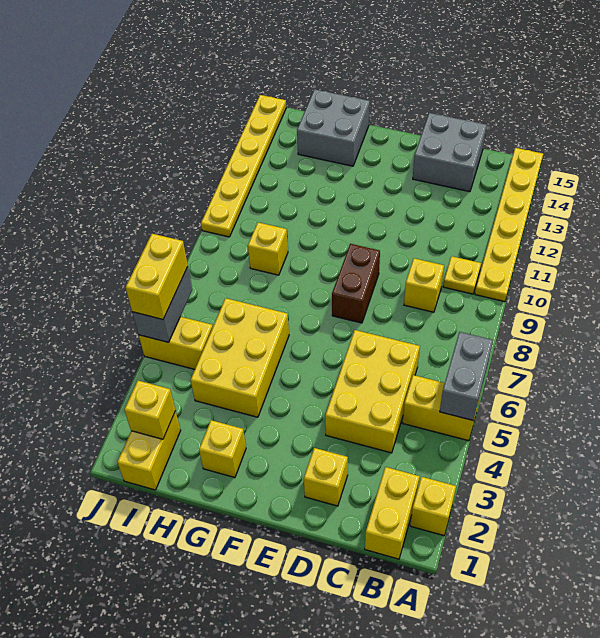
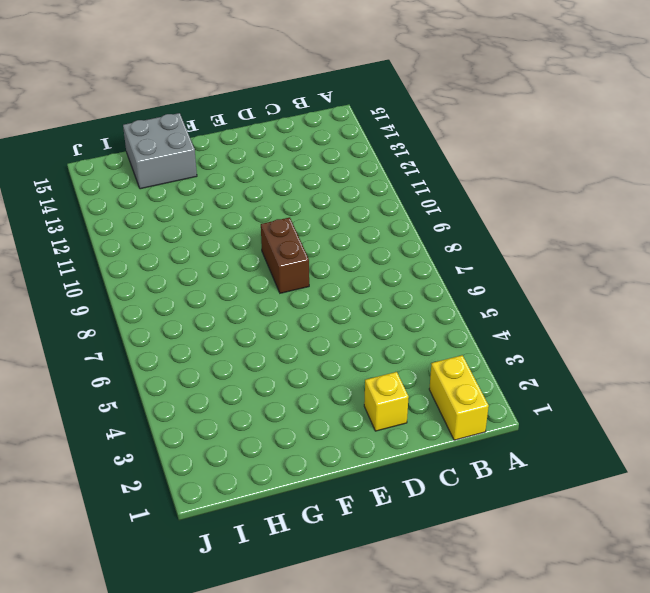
none -> yellow 1x1 brick [410,477,456,536]
none -> yellow 1x2 brick [403,375,480,441]
none -> yellow 1x6 plate [475,148,543,302]

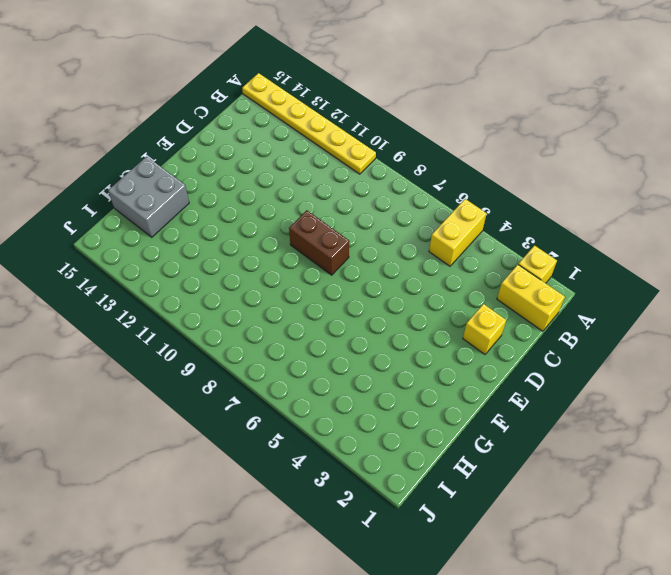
none -> yellow 1x1 plate [443,256,481,294]
none -> yellow 2x3 brick [325,330,420,453]
none -> yellow 1x1 brick [404,258,444,312]

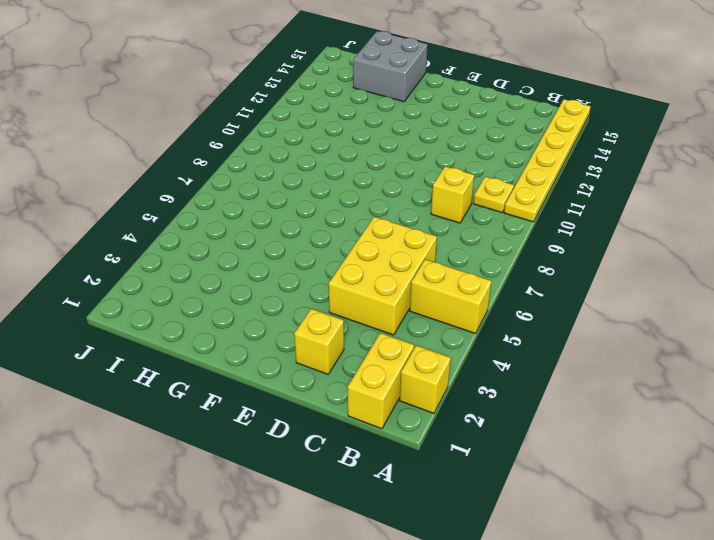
none -> grey 2x2 brick [413,113,487,192]
none -> brown 1x2 brick [332,244,380,323]
none -> yellow 1x1 brick [199,420,246,478]

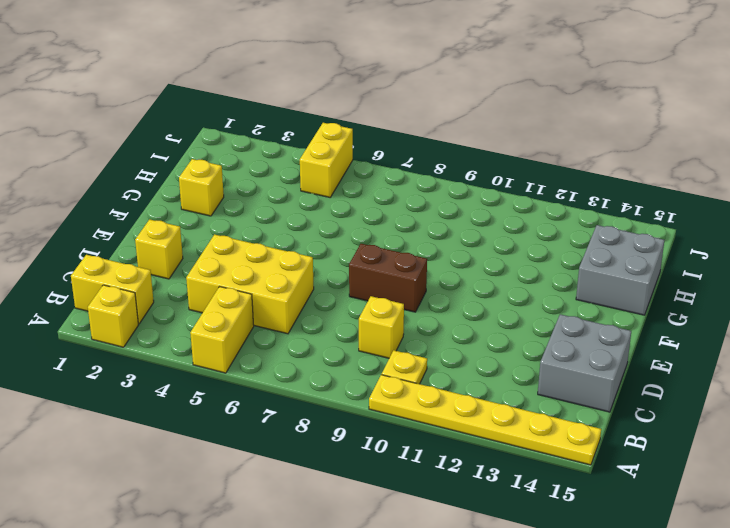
none -> yellow 2x3 brick [191,298,289,417]
none -> yellow 1x1 brick [248,222,288,275]
none -> yellow 1x2 brick [117,411,181,490]

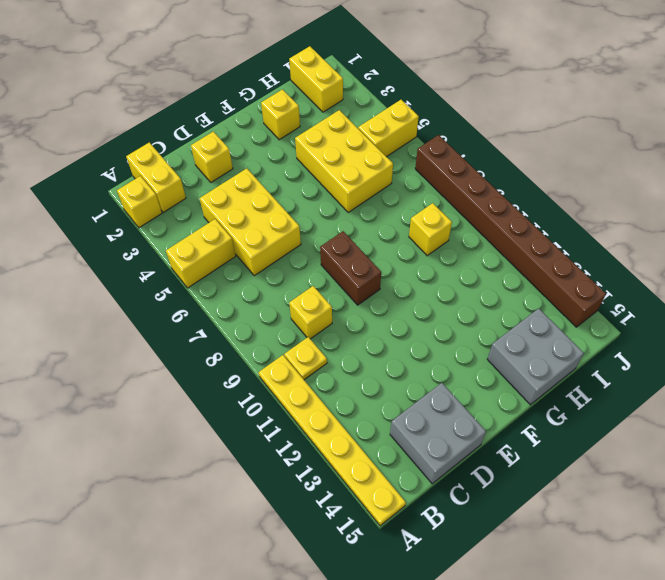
brown 1x8 brick [415,135,606,327] -> yellow 1x6 plate [201,95,286,237]
none -> grey 1x2 brick [440,332,493,420]
none -> yellow 1x1 brick [124,381,176,439]
none -> grey 1x2 brick [132,267,192,342]

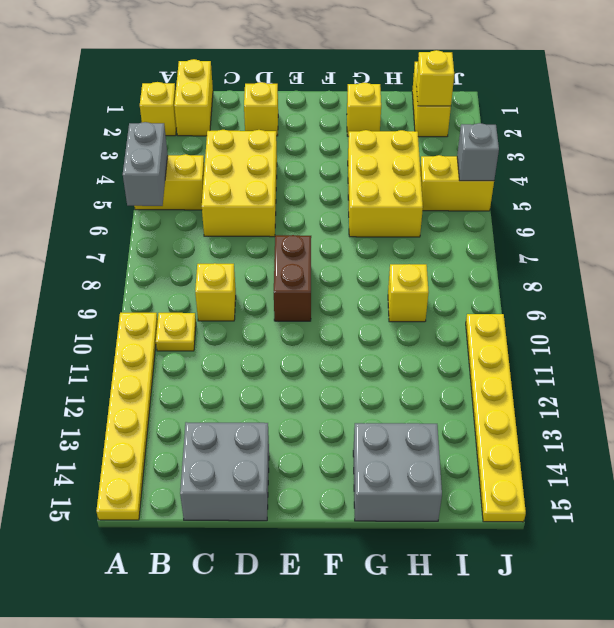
grey 1x1 brick [457,123,499,181] -> grey 1x2 brick [132,267,192,342]
none -> yellow 1x2 brick [126,234,188,319]

